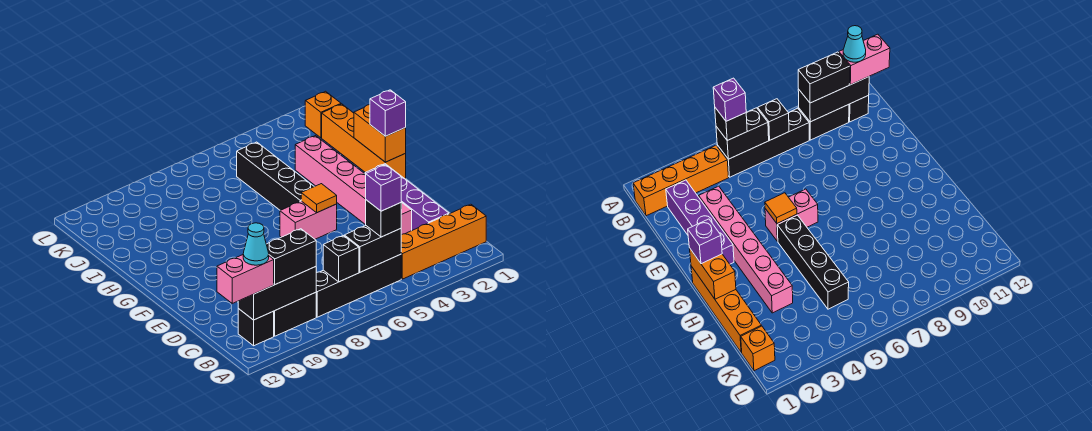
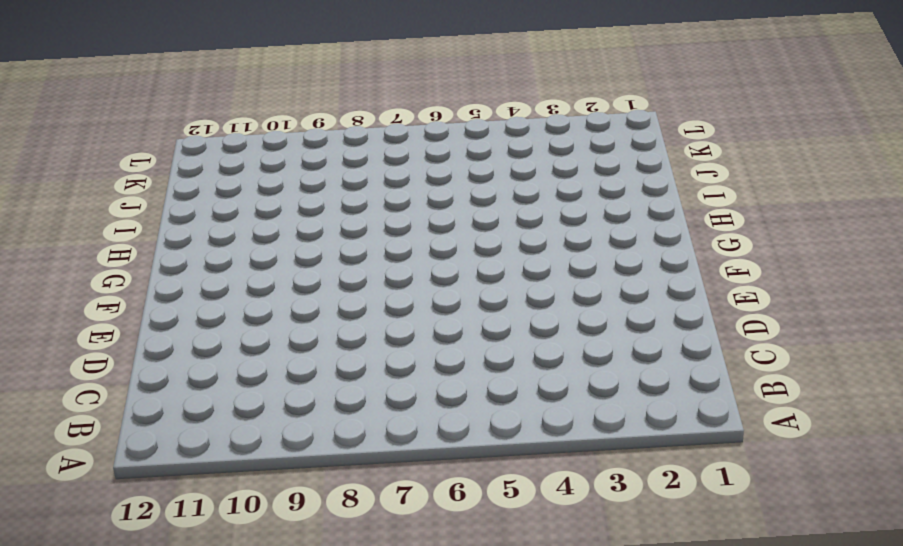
none -> orange 1x4 brick [401,204,486,279]
none -> black 1x4 brick [316,254,401,317]
none -> black 1x2 brick [274,292,316,336]

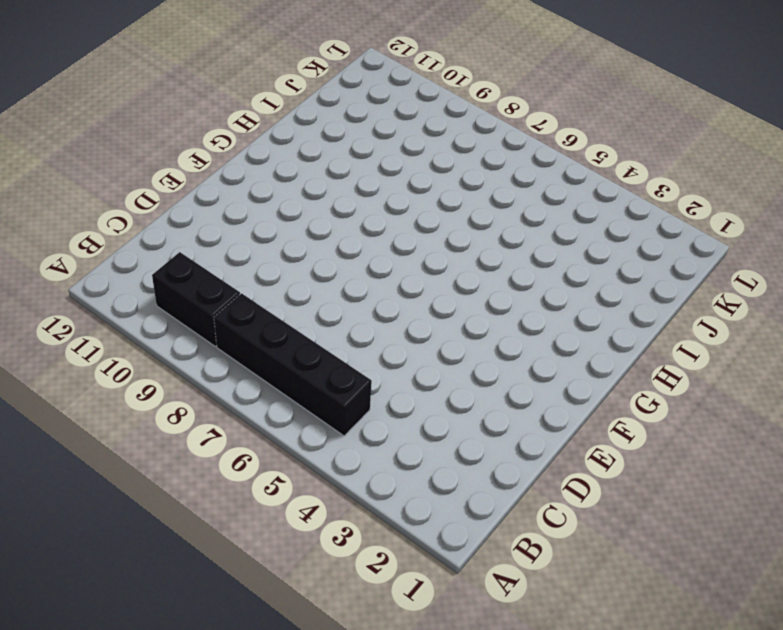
none -> orange 1x4 brick [401,204,486,279]
none -> black 1x1 brick [238,309,274,346]
none -> purple 1x4 brick [365,164,449,230]

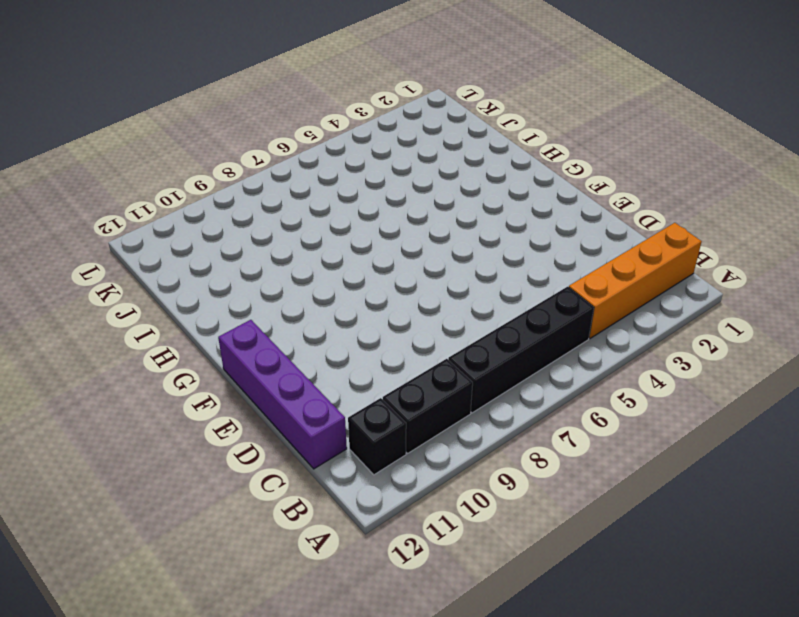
purple 1x4 brick [218,320,347,469] -> purple 1x4 brick moved to [365,164,449,230]
none -> pink 1x6 brick [295,136,412,235]
none -> pink 1x2 brick [280,201,337,239]
none -> orange 1x4 brick [322,104,406,179]

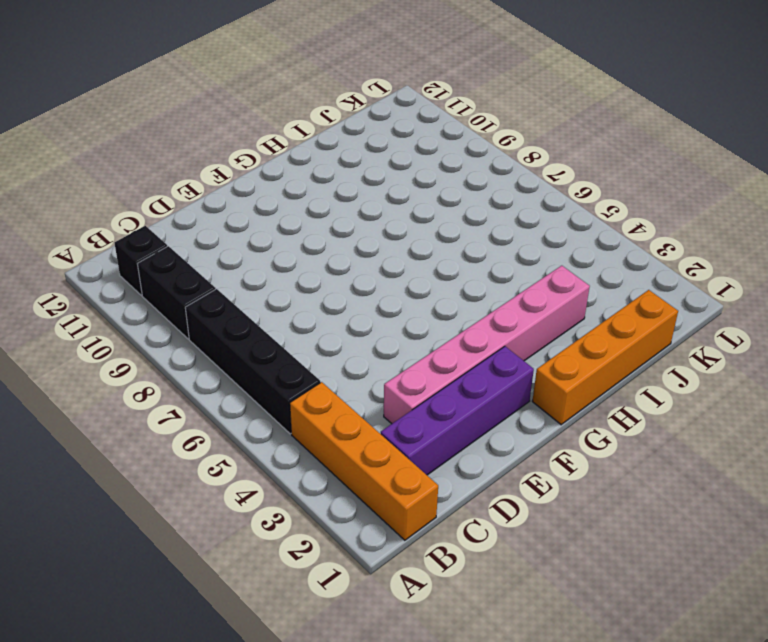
none -> pink 1x2 brick [280,201,337,239]
none -> black 1x4 brick [237,142,314,210]
none -> orange 1x1 brick [305,91,341,138]

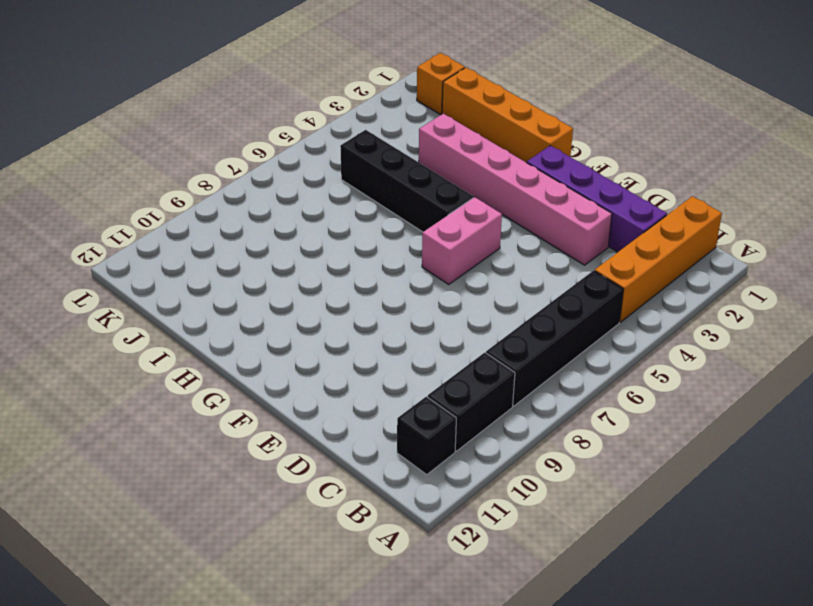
none -> black 1x2 brick [344,226,401,272]
none -> black 1x1 brick [323,236,359,282]
none -> black 1x3 brick [238,267,317,320]

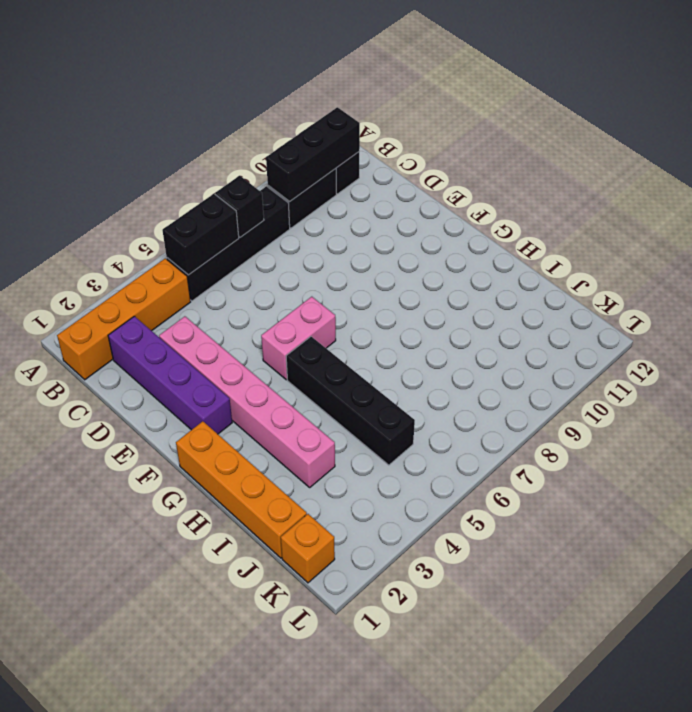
none -> orange 1x1 tile [301,184,337,213]
none -> orange 1x2 brick [354,105,406,162]
none -> black 1x1 brick [366,200,401,237]

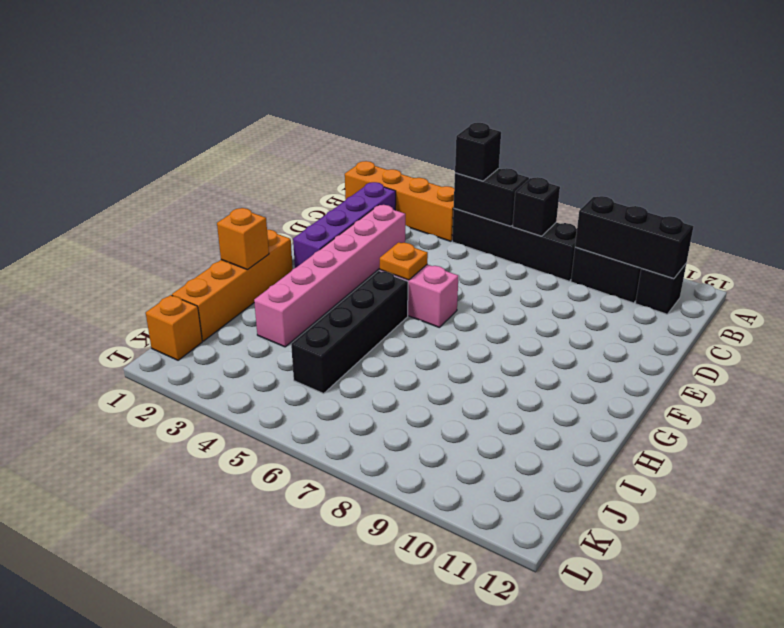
orange 1x1 plate [380,242,428,280] -> orange 1x1 tile [301,184,337,213]
orange 1x1 brick [217,208,269,269] -> orange 1x2 brick [354,105,406,162]
none -> black 1x2 brick [266,229,316,284]
none -> pink 1x2 brick [217,255,274,303]
none -> purple 1x1 brick [370,90,406,136]

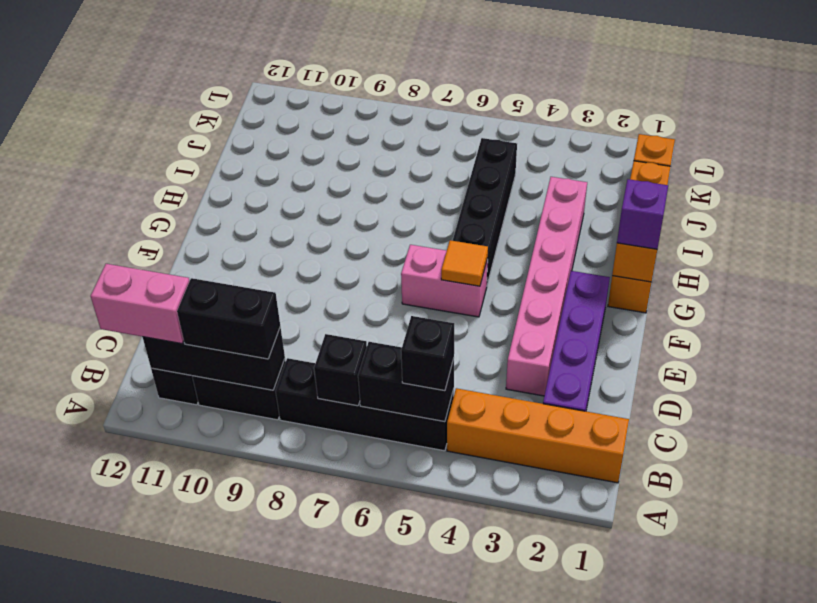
none -> purple 1x1 brick [366,165,401,211]
none -> cyan 1x1 cone [243,223,269,265]

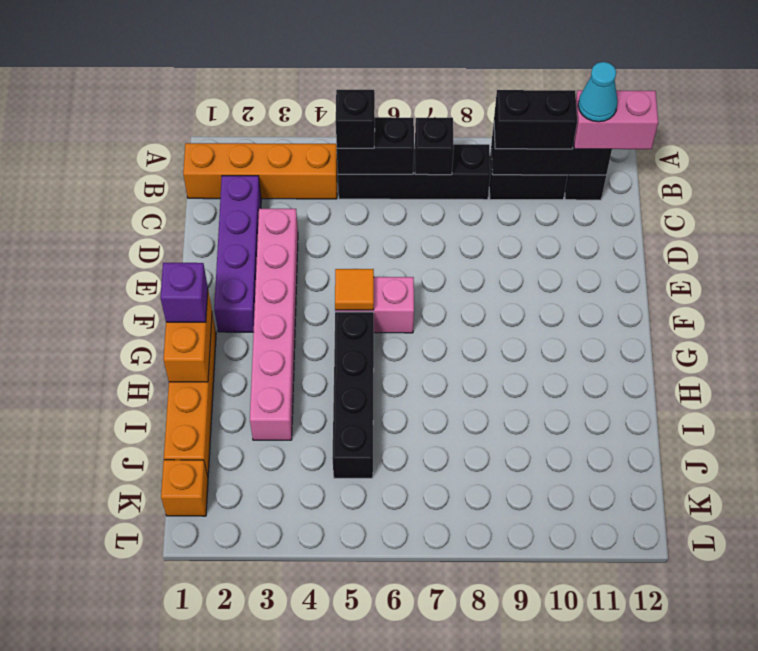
none -> purple 1x1 brick [366,165,401,211]

